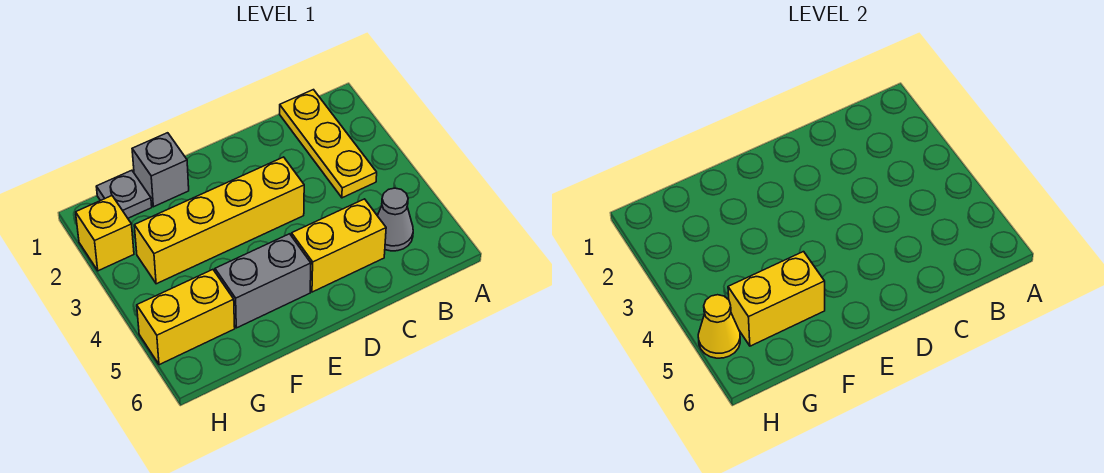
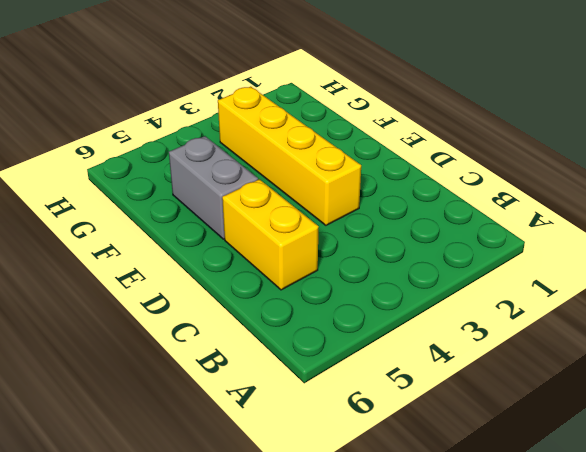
none -> yellow 1x3 plate [280,90,377,198]
none -> grey 1x1 cone [377,188,413,251]

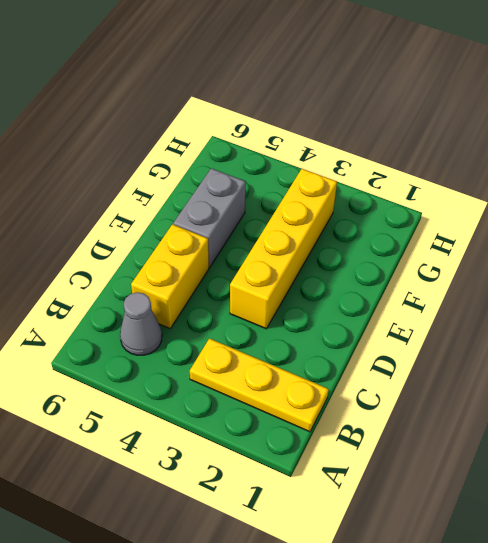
none -> grey 1x1 brick [132,133,189,207]
none -> grey 1x1 plate [96,170,152,218]

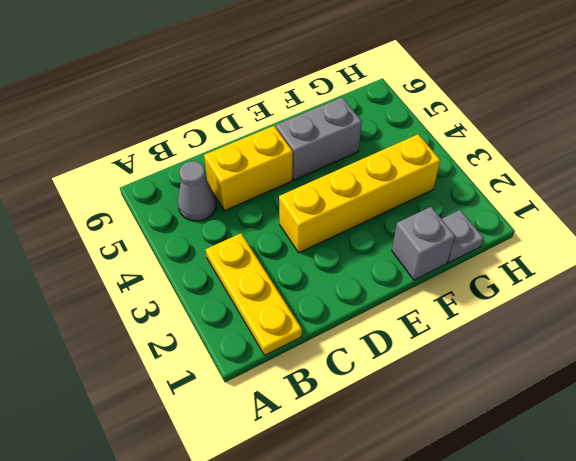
none -> yellow 1x2 brick [137,270,235,365]
none -> yellow 1x1 brick [76,196,134,271]

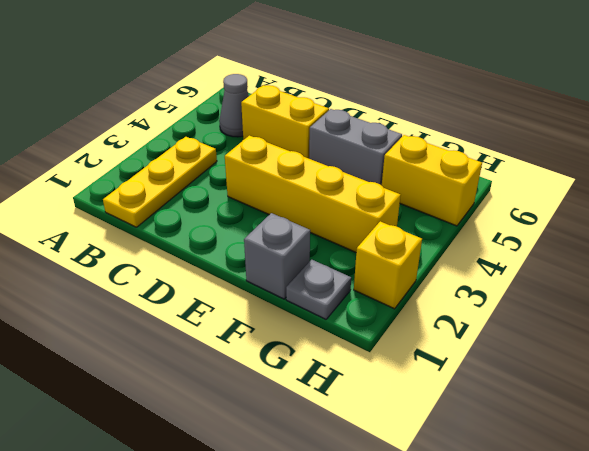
none -> yellow 1x2 brick [728,252,825,346]
none -> yellow 1x1 cone [698,295,740,358]

